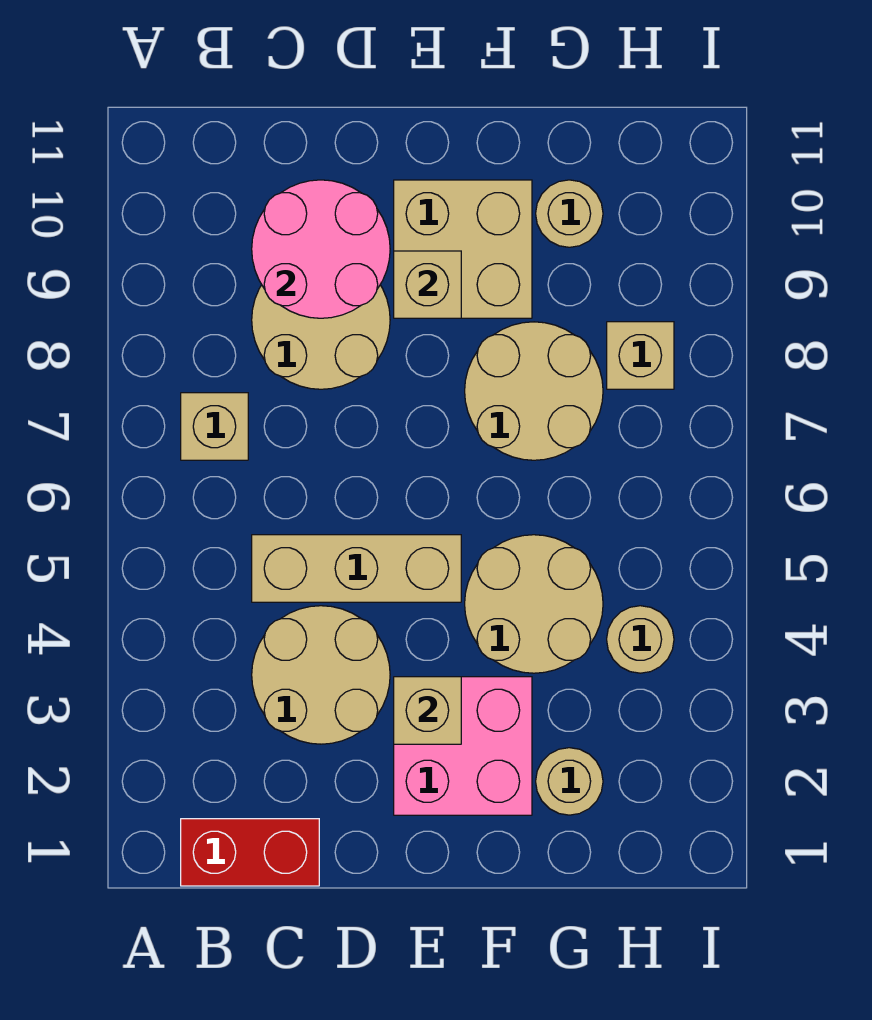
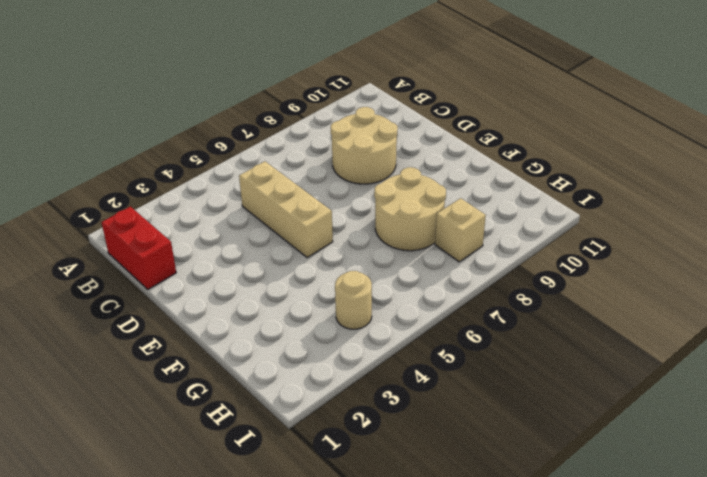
none -> tan 1x1 brick [181,393,248,460]
none -> tan 2x2 round brick [252,606,390,744]
none -> pink 2x2 brick [394,677,532,815]

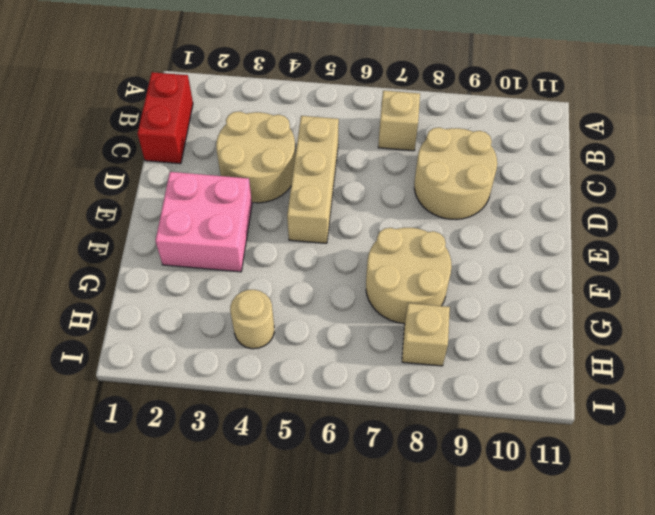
none -> tan 2x2 brick [394,180,532,318]
none -> tan 2x2 round brick [465,535,603,673]
none -> tan 1x1 round brick [536,748,603,815]

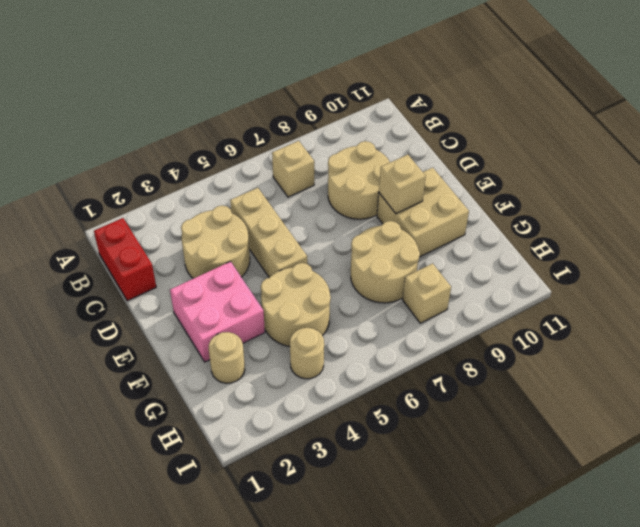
none -> tan 1x1 round brick [536,180,603,247]
none -> pink 2x2 round brick [252,180,390,318]
none -> tan 1x1 brick [394,677,461,744]

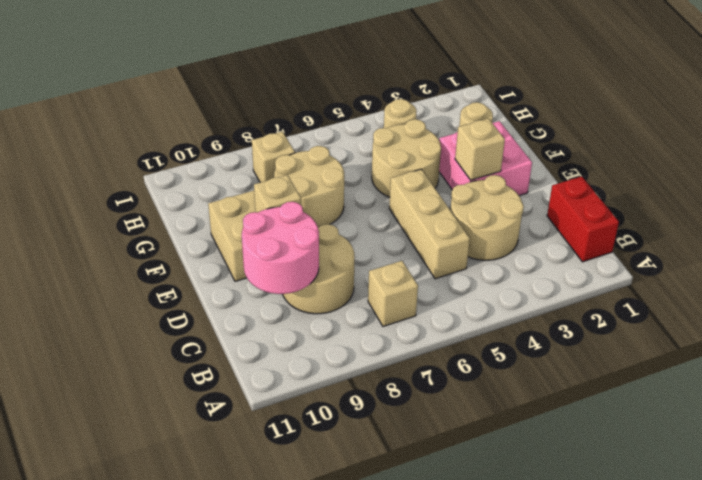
none -> tan 1x1 round brick [536,180,603,247]

